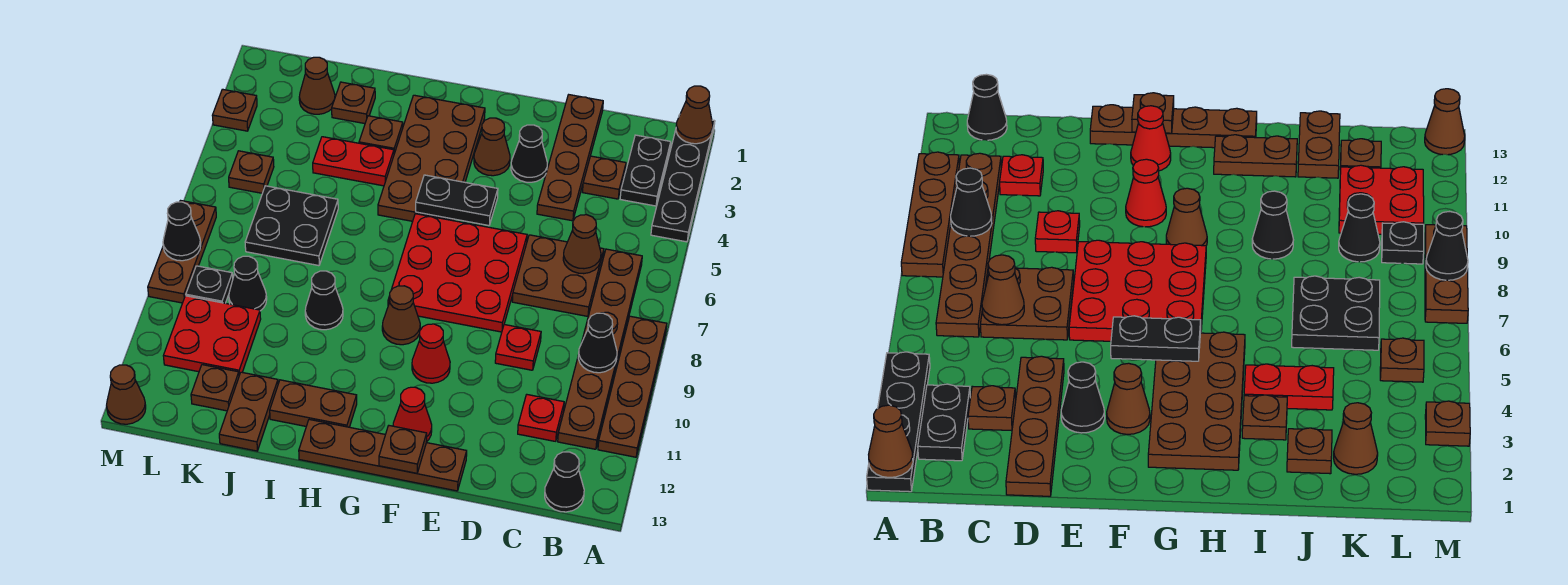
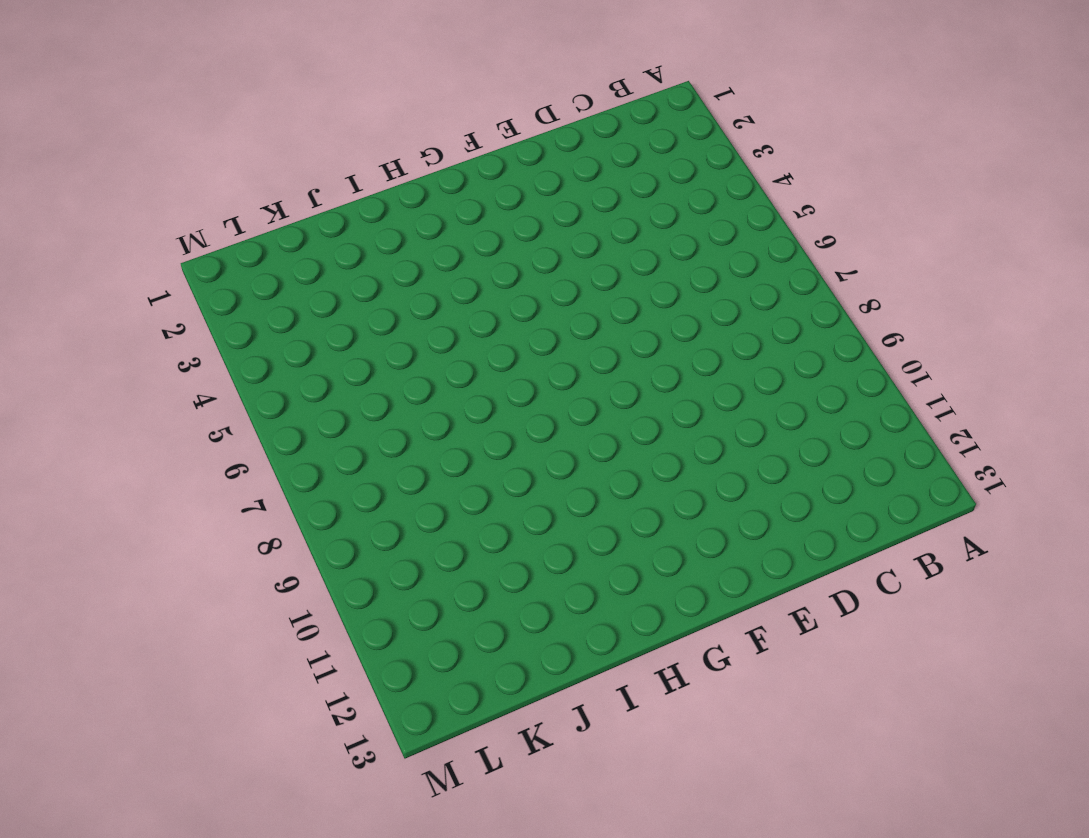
none -> black 1x4 plate [651,115,715,242]
none -> brown 1x4 plate [598,316,667,457]
none -> black 1x2 plate [620,135,671,206]
none -> brown 1x6 plate [558,249,642,449]

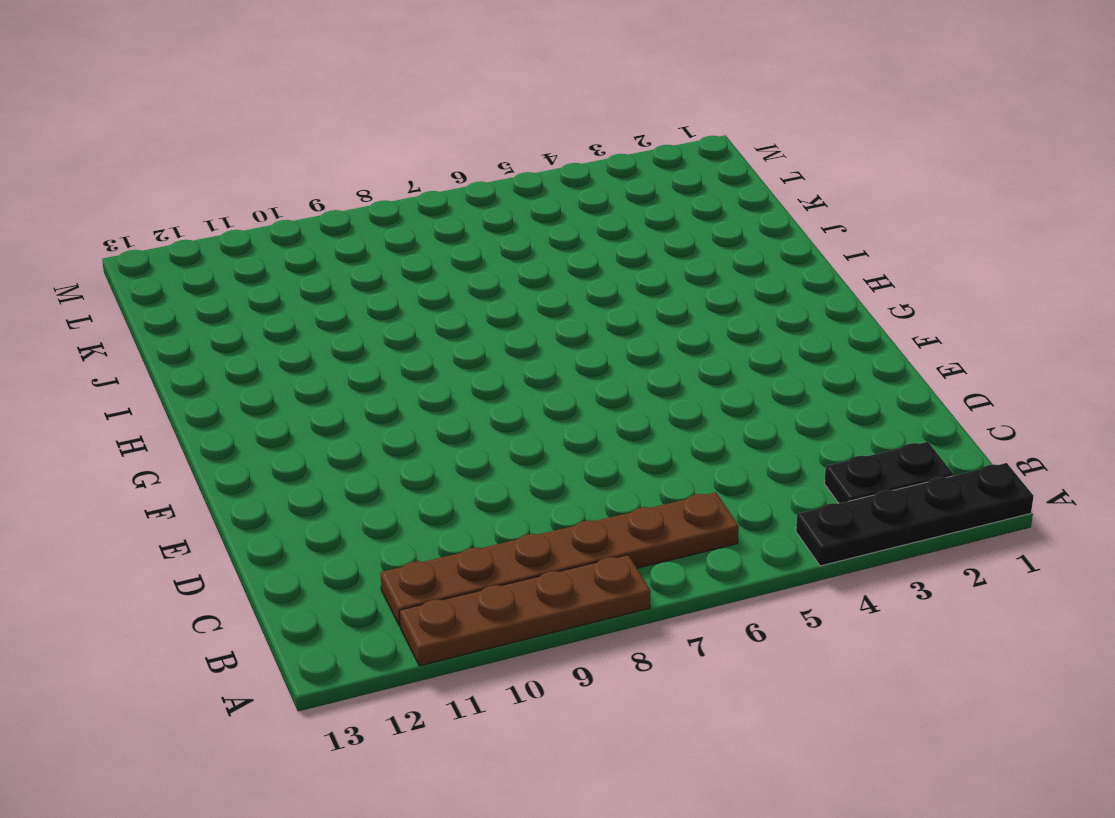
none -> black 1x1 cone [545,452,584,512]
none -> brown 1x1 plate [583,156,626,199]
none -> brown 2x2 plate [512,235,604,316]
none -> red 1x1 plate [518,395,564,441]

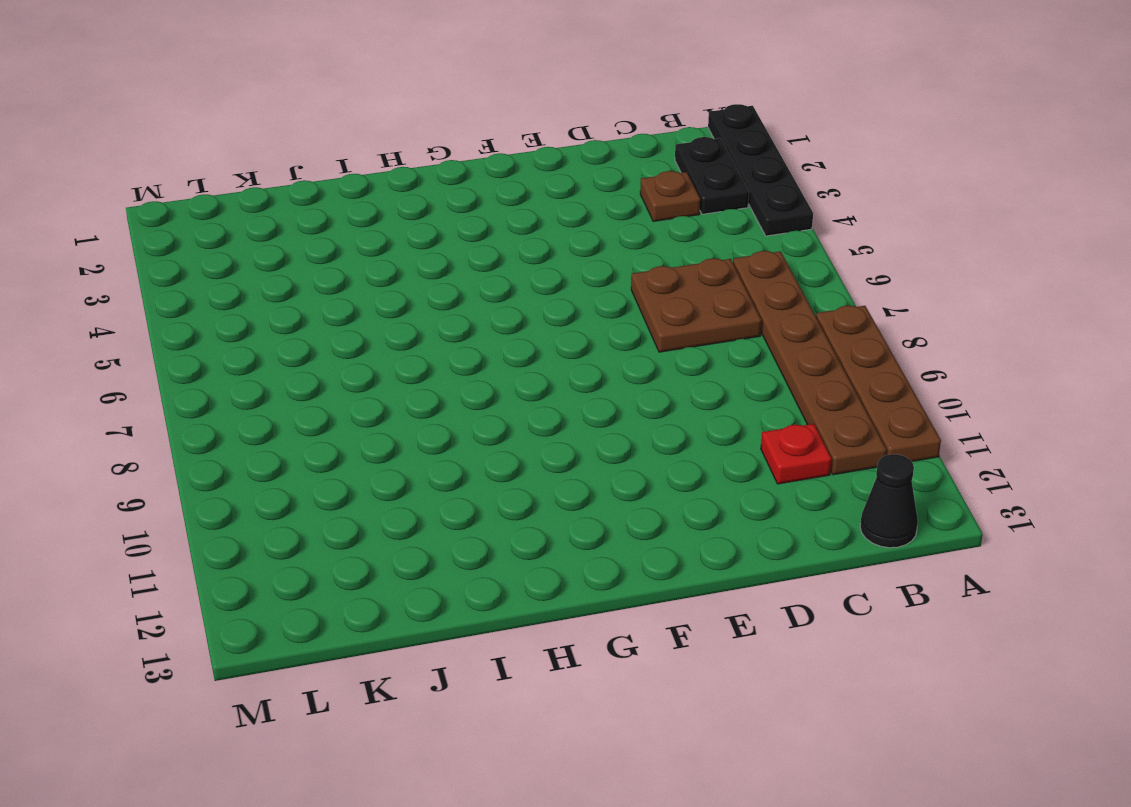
none -> brown 1x4 plate [537,95,603,221]
none -> red 1x1 plate [495,325,541,370]
none -> black 1x1 cone [511,125,547,182]
none -> red 3x3 plate [388,214,527,332]

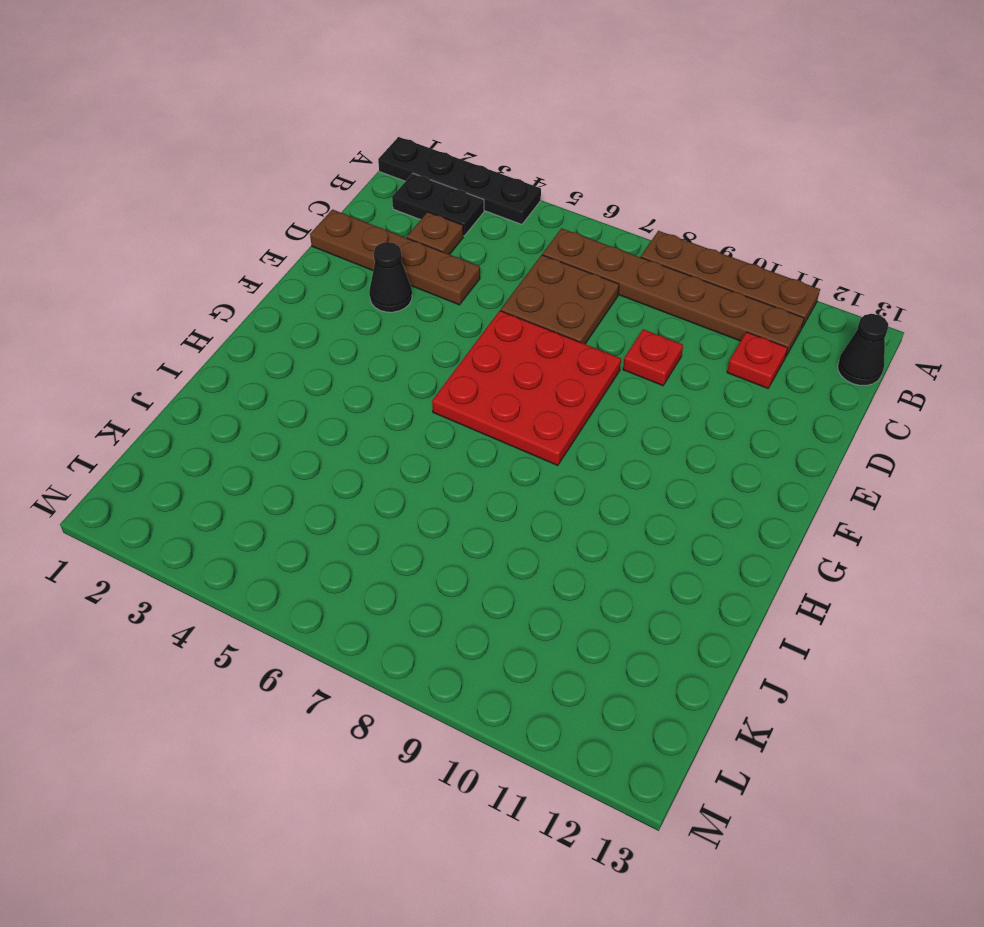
none -> brown 1x4 plate [299,420,467,491]
none -> brown 1x1 cone [474,118,510,176]
none -> red 1x1 cone [412,324,450,383]
none -> red 1x1 cone [393,387,432,442]

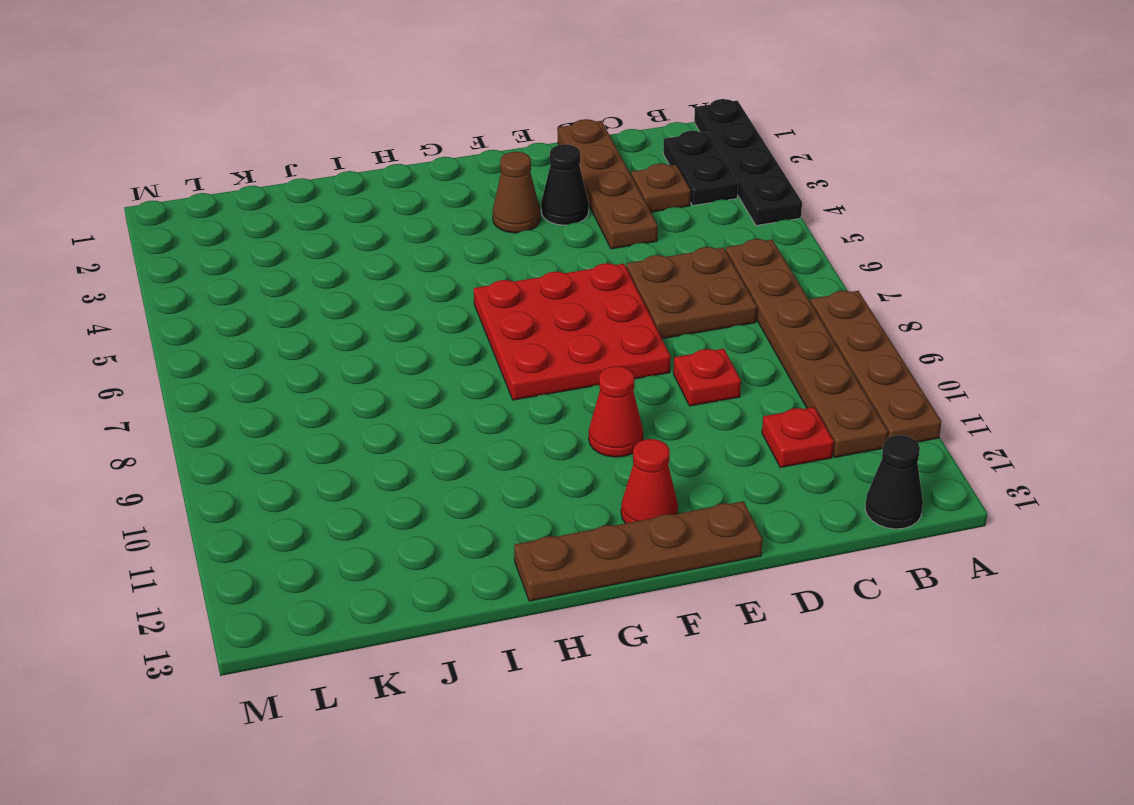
none -> brown 2x4 plate [378,95,485,221]
none -> brown 1x1 cone [382,286,420,345]
none -> brown 1x2 plate [270,380,357,427]
none -> brown 1x1 plate [359,116,403,153]

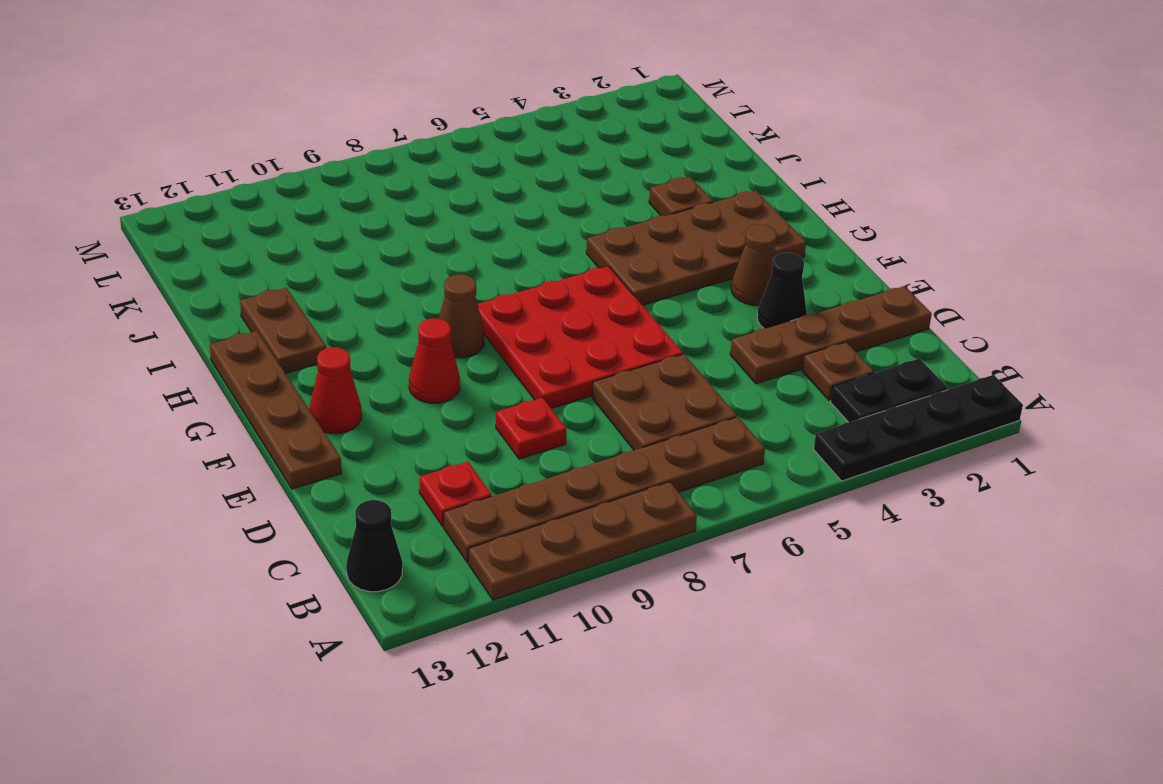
none -> red 1x2 plate [313,137,394,186]
none -> black 1x1 cone [305,271,343,330]
none -> brown 1x1 plate [332,82,375,124]
none -> black 2x2 plate [245,186,338,266]

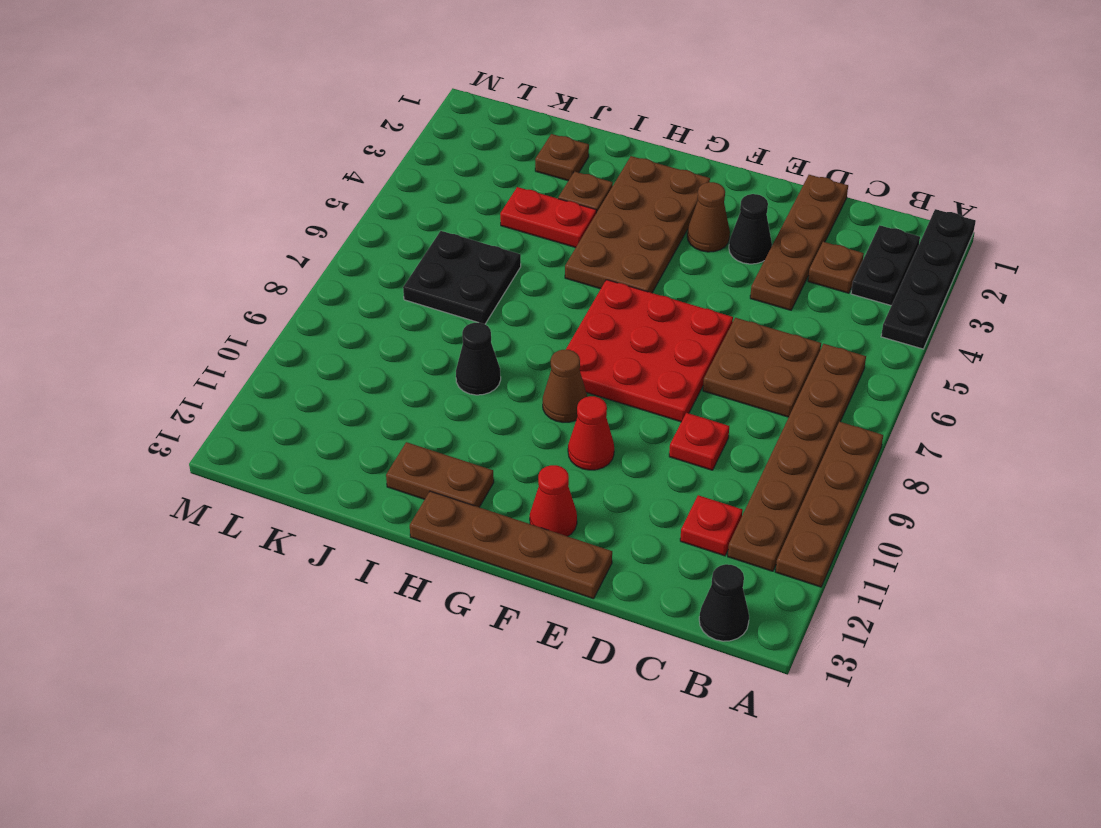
none -> brown 1x2 plate [219,372,278,451]
none -> brown 1x1 cone [299,57,335,114]
none -> black 1x1 cone [229,256,267,311]
none -> red 2x2 plate [164,296,261,375]

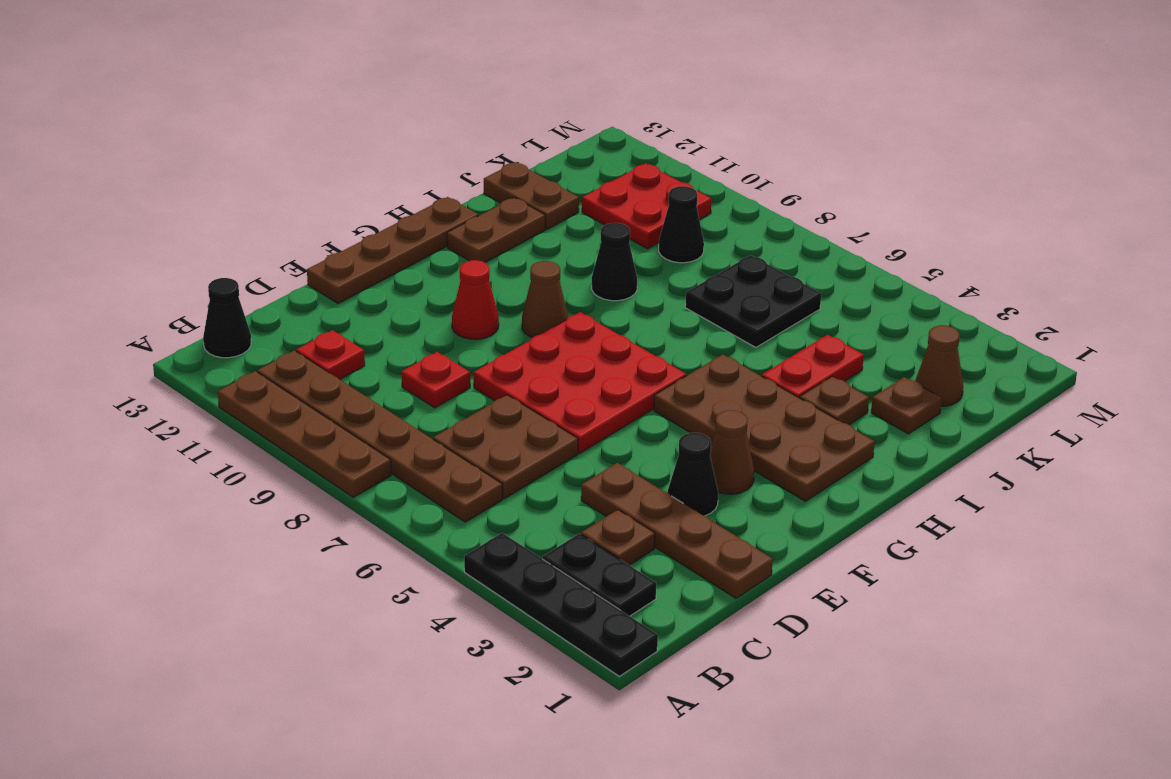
none -> red 1x1 cone [393,387,432,442]
none -> brown 1x1 plate [191,365,239,411]
none -> brown 1x1 plate [229,151,274,193]
none -> black 1x1 plate [186,266,233,303]

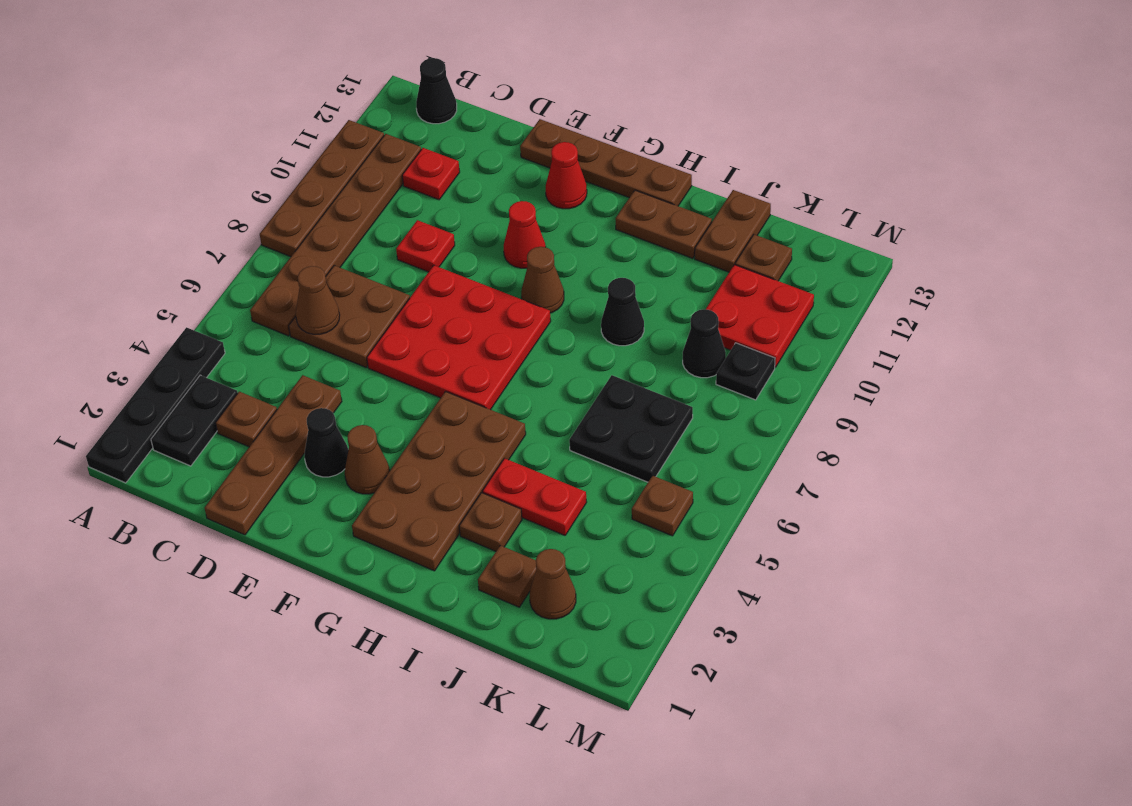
none -> brown 1x1 plate [212,89,257,131]
none -> brown 1x3 plate [148,201,216,303]
none -> brown 1x1 cone [107,365,146,424]
none -> brown 1x1 cone [676,86,713,144]

